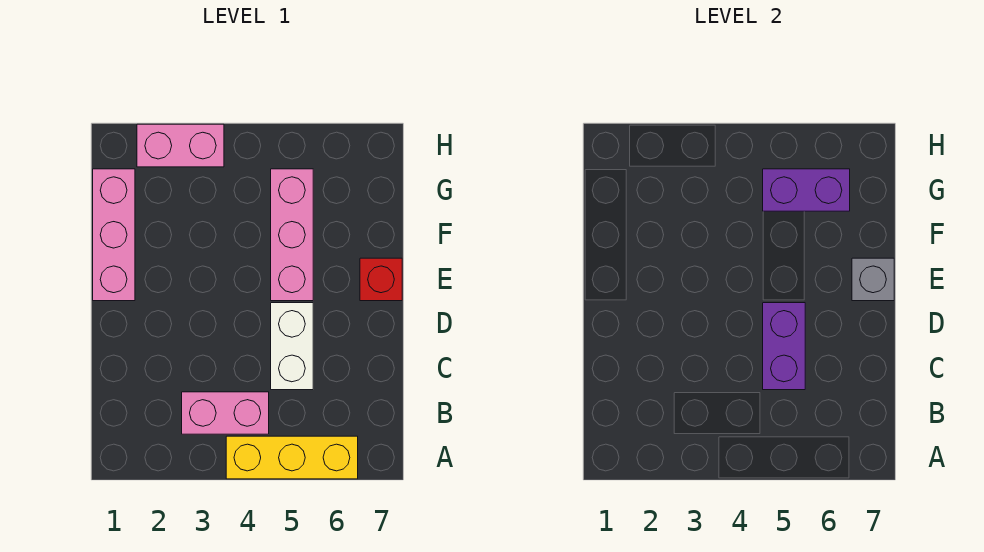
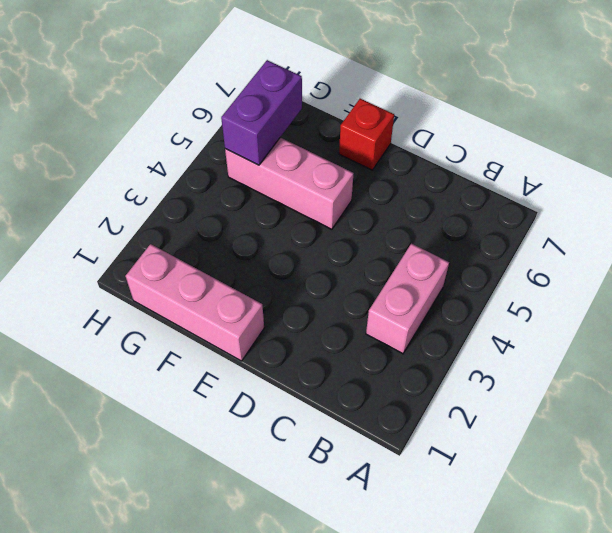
none -> yellow 1x3 brick [226,436,358,479]
none -> white 1x2 brick [271,303,313,390]

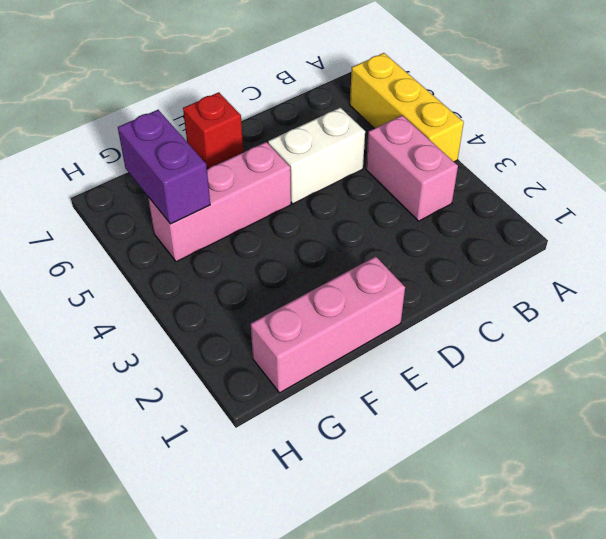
none -> pink 1x2 brick [137,124,224,167]
none -> purple 1x2 brick [763,303,805,390]

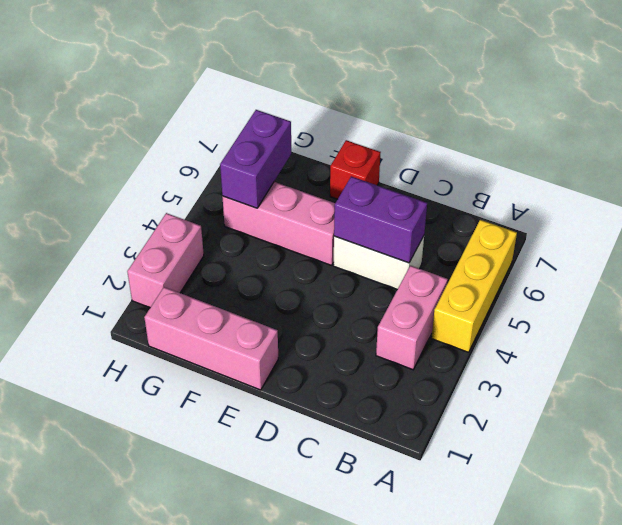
none -> grey 1x1 brick [852,258,894,301]

